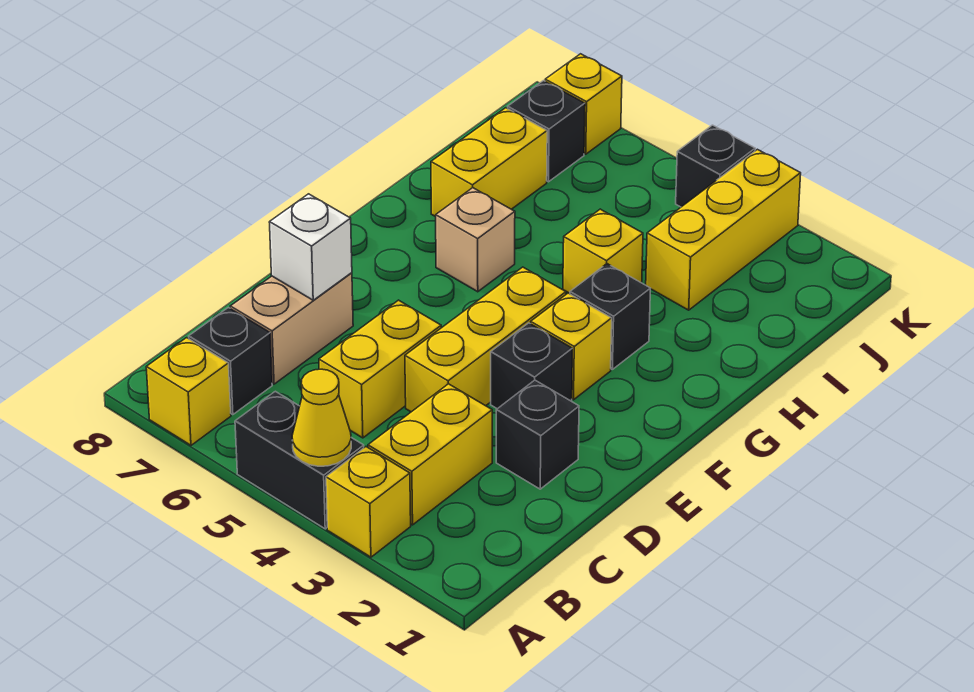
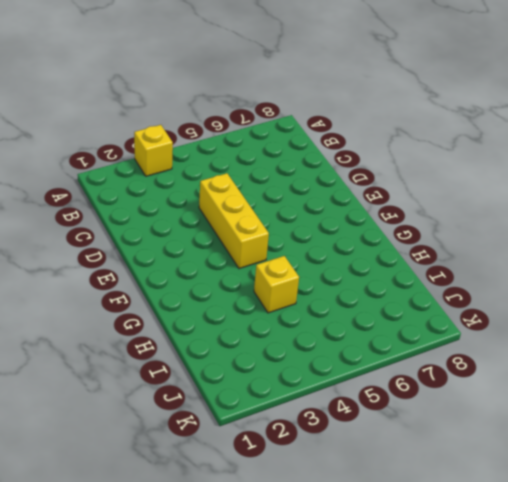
none -> black 1x2 brick [235,391,364,529]
none -> yellow 1x1 brick [146,338,231,445]
none -> yellow 1x2 brick [368,384,492,525]

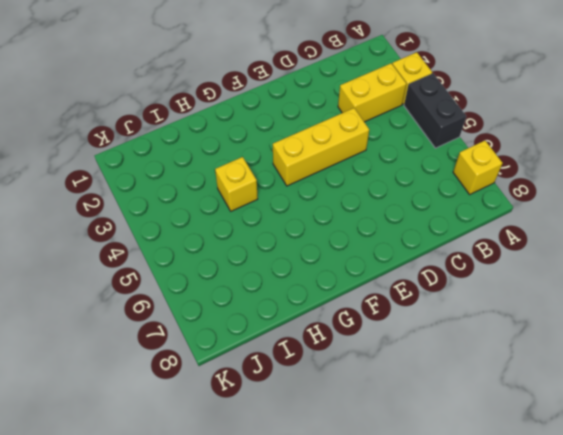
none -> black 1x1 brick [189,308,272,415]
none -> yellow 1x2 brick [319,300,441,438]
none -> tan 1x2 brick [230,273,353,384]

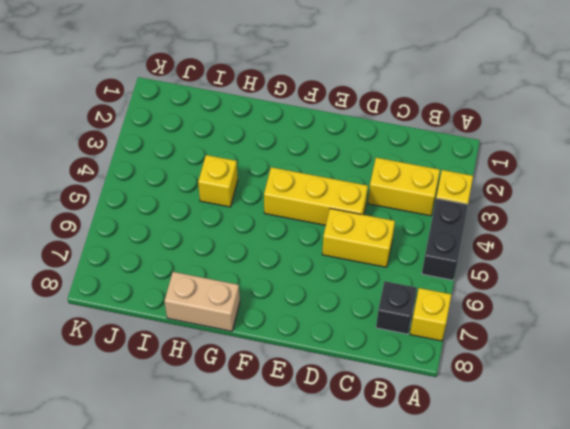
tan 1x2 brick [164,272,240,331] -> tan 1x2 brick moved to [230,273,353,384]
none -> black 1x1 brick [496,380,579,489]
none -> black 1x1 brick [491,323,572,409]
none -> yellow 1x1 brick [531,293,612,400]

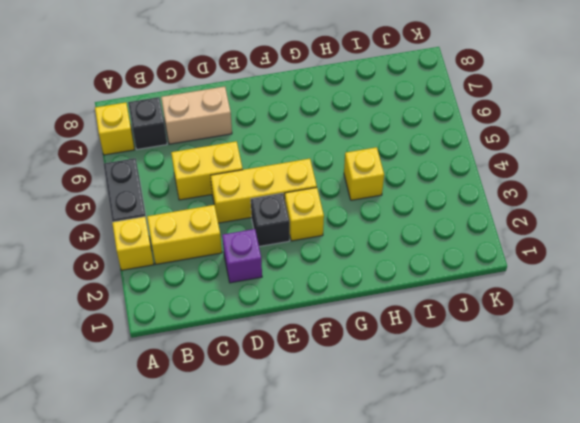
purple 1x1 brick [222,229,262,283] -> black 1x1 brick [496,380,579,489]
none -> black 1x1 brick [570,264,651,369]
none -> tan 1x1 brick [436,188,515,292]
none -> yellow 1x2 brick [431,108,547,217]

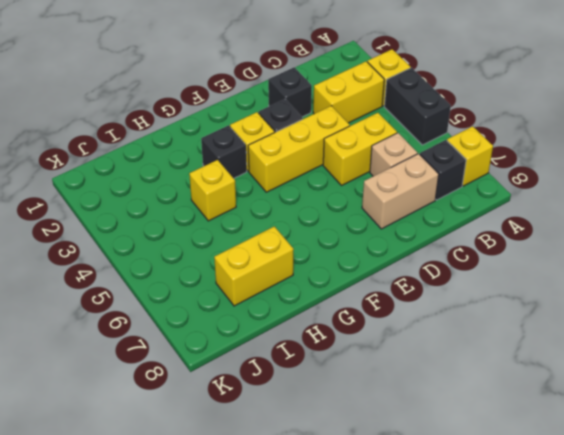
tan 1x1 brick [370,133,418,176] -> tan 1x1 brick moved to [436,188,515,292]
none -> yellow 1x3 brick [646,149,801,310]
none -> black 1x1 brick [508,81,585,182]
none -> black 1x1 brick [676,125,755,207]

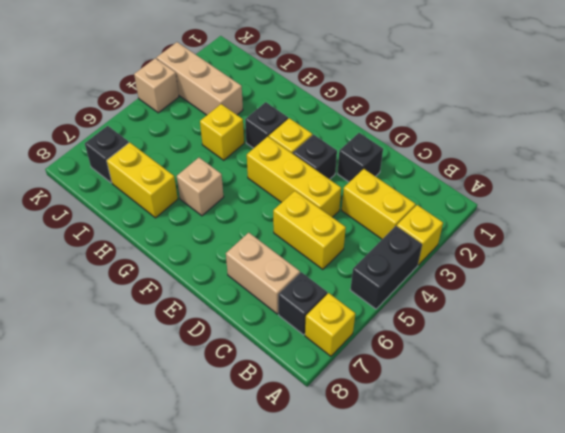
tan 1x3 brick [157,42,243,115] -> yellow 1x3 brick [646,149,801,310]
tan 1x1 brick [134,58,179,113] -> black 1x1 brick [676,125,755,207]
none -> yellow 1x1 brick [545,54,622,154]
none -> yellow 1x1 cone [292,369,351,466]
none -> white 1x1 brick [269,194,352,300]

